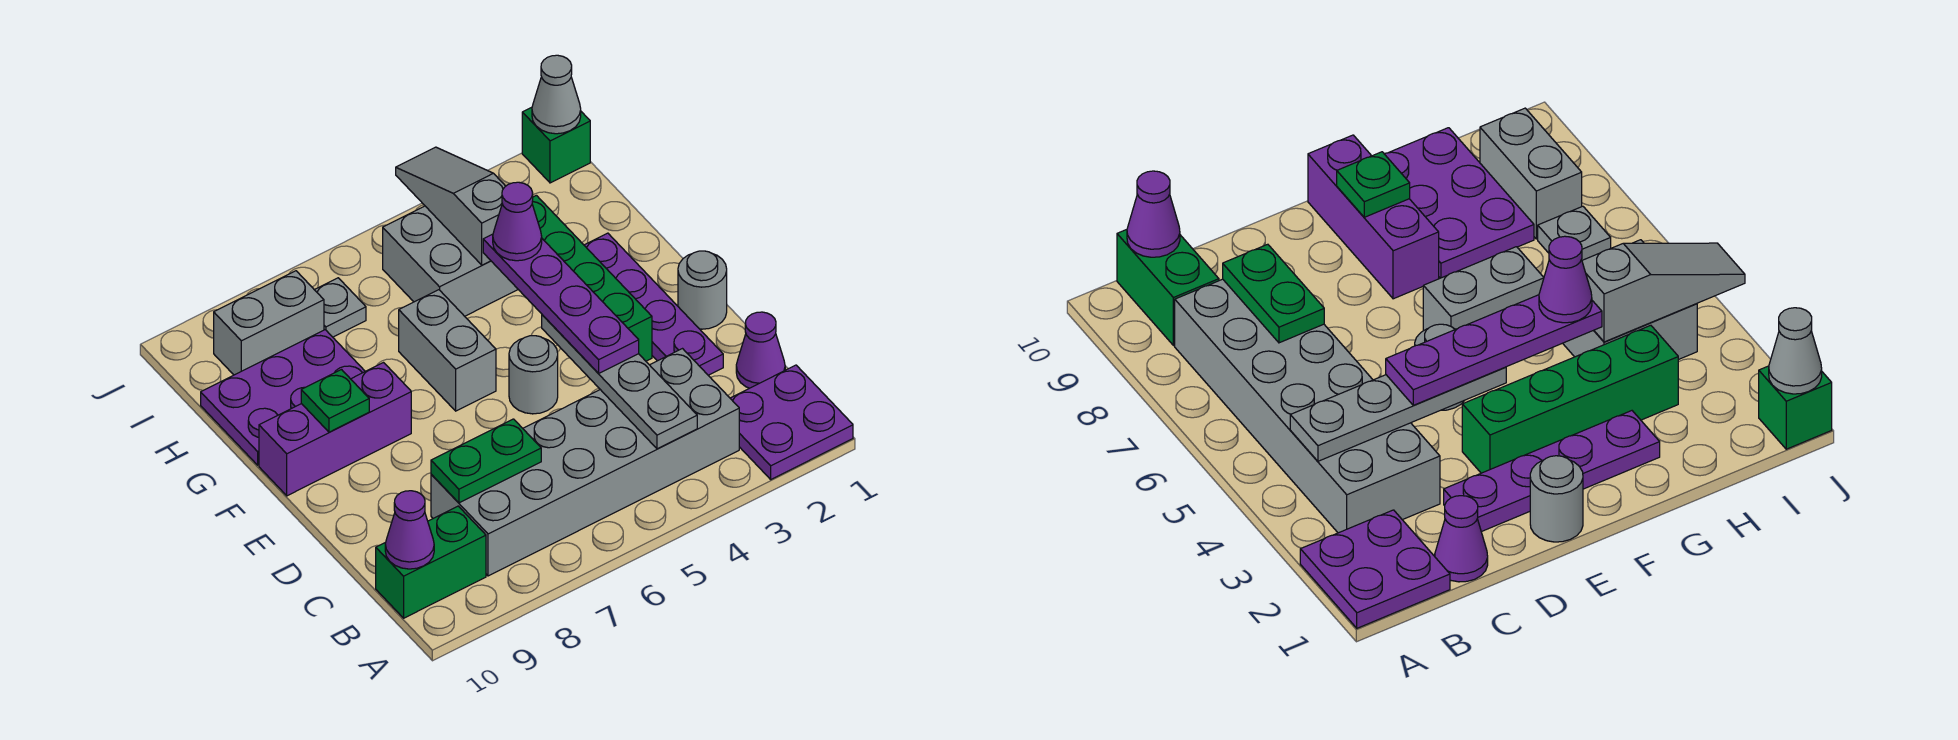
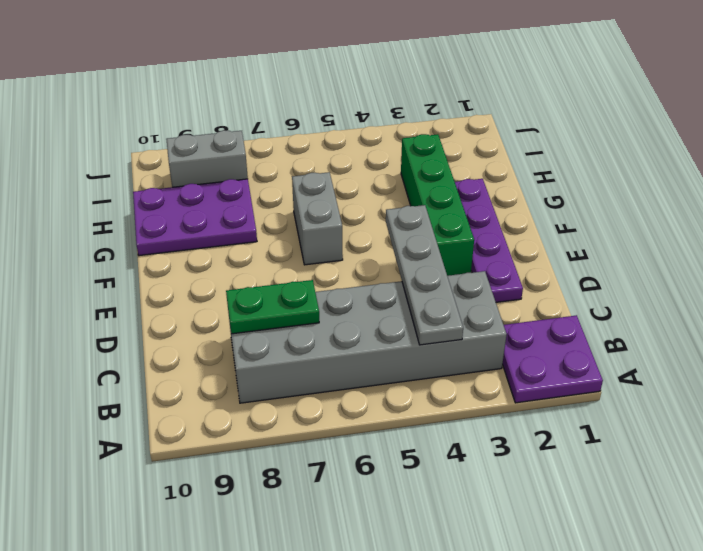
none -> green 1x2 brick [376,506,486,618]
none -> purple 1x1 cone [736,312,785,388]
none -> grey 1x1 round brick [678,251,727,329]

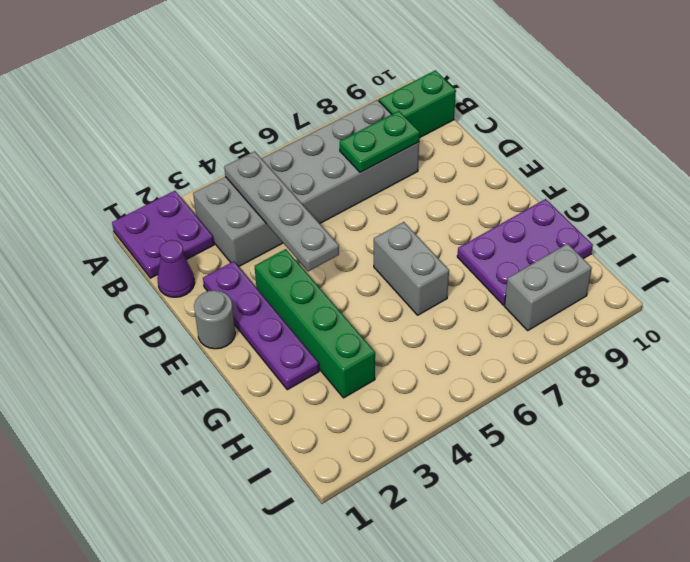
none -> grey 1x1 round brick [509,336,558,414]
none -> purple 1x3 brick [259,363,411,496]
none -> grey 2x2 brick [383,206,518,316]

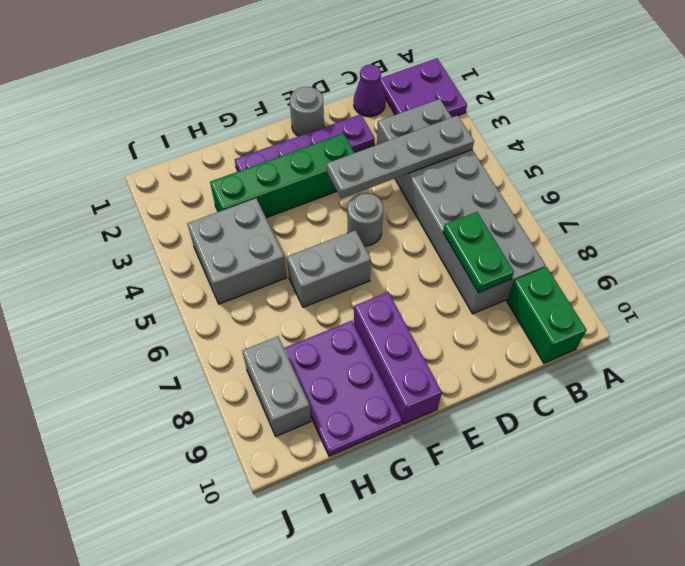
none -> grey 1x1 plate [315,278,366,337]
none -> green 1x1 brick [522,107,590,183]
none -> purple 1x1 cone [385,491,434,569]

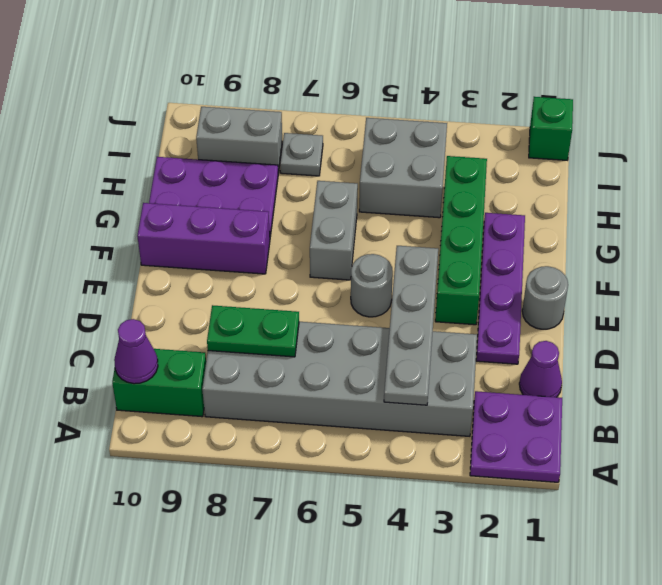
none -> green 1x1 plate [301,370,369,432]
none -> grey 1x3 slope [396,147,505,265]
none -> grey 1x1 cone [532,55,581,134]

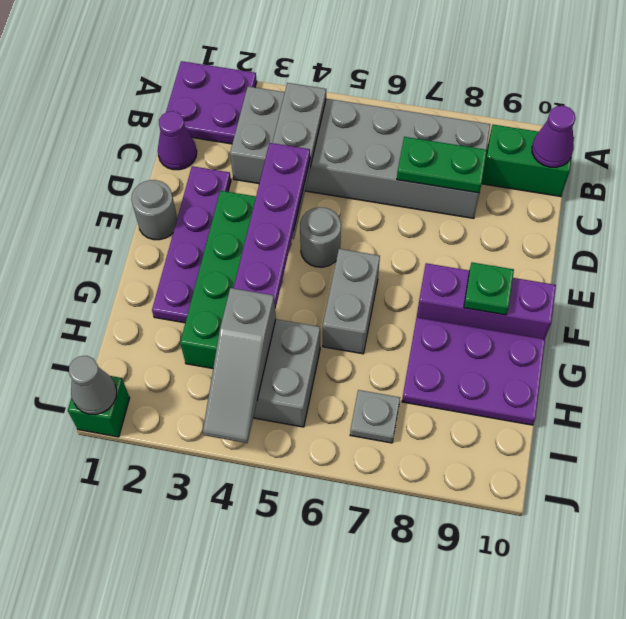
none -> grey 1x2 brick [214,271,324,375]
none -> purple 1x1 cone [493,182,542,261]

